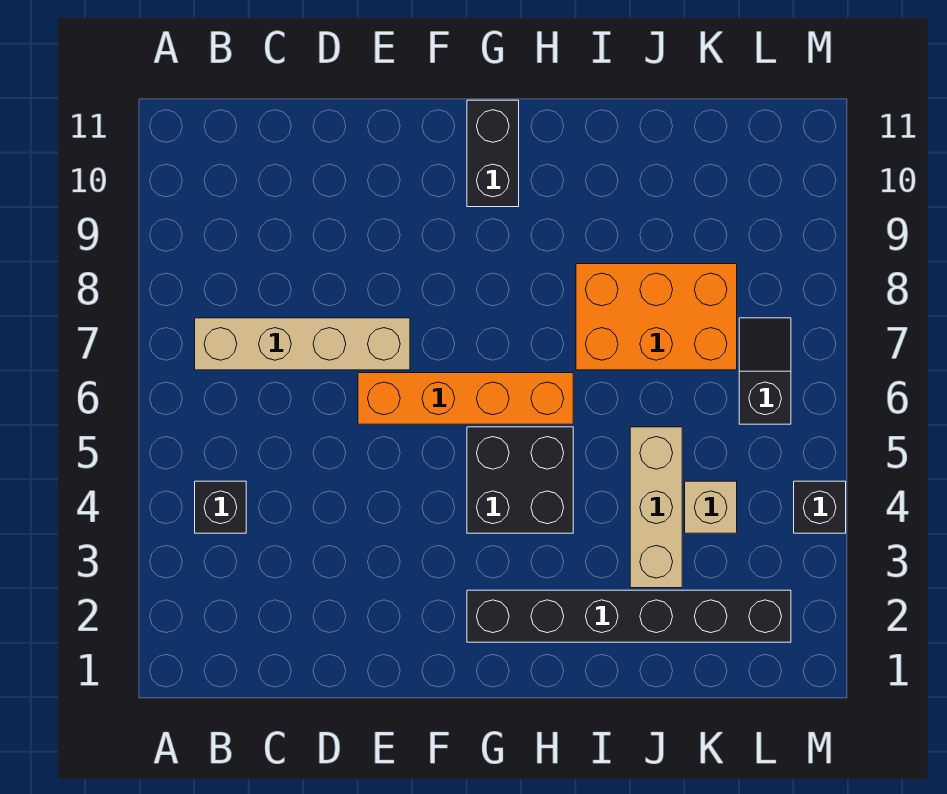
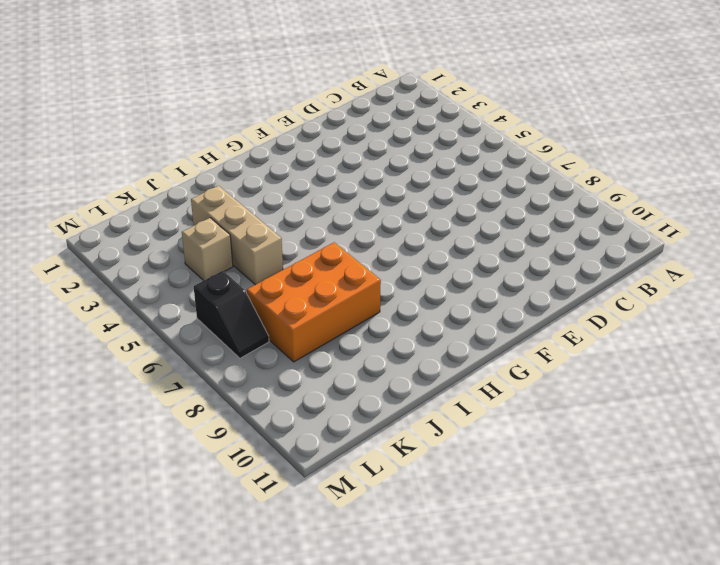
none -> black 1x1 brick [195,481,246,533]
none -> tan 1x4 brick [195,318,410,370]

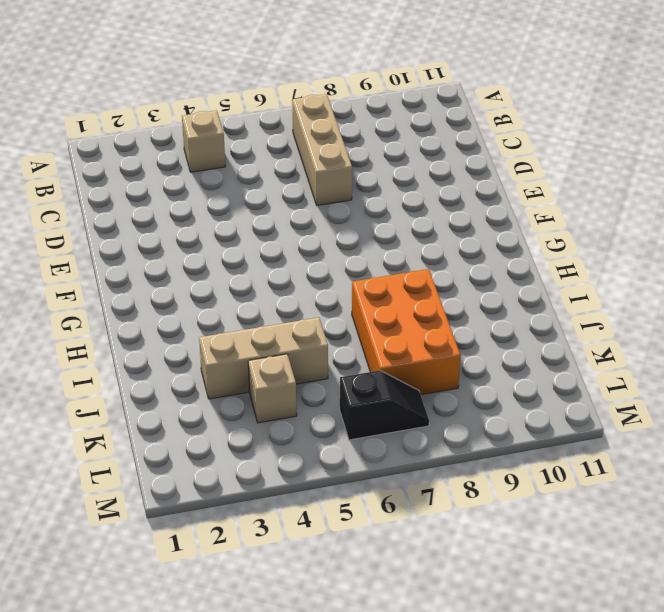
tan 1x1 brick [182,111,225,172] -> black 1x1 brick [195,481,246,533]
tan 1x3 brick [292,94,352,205] -> tan 1x4 brick [195,318,410,370]
none -> orange 1x4 brick [358,373,573,424]
none -> black 1x6 brick [467,590,791,642]

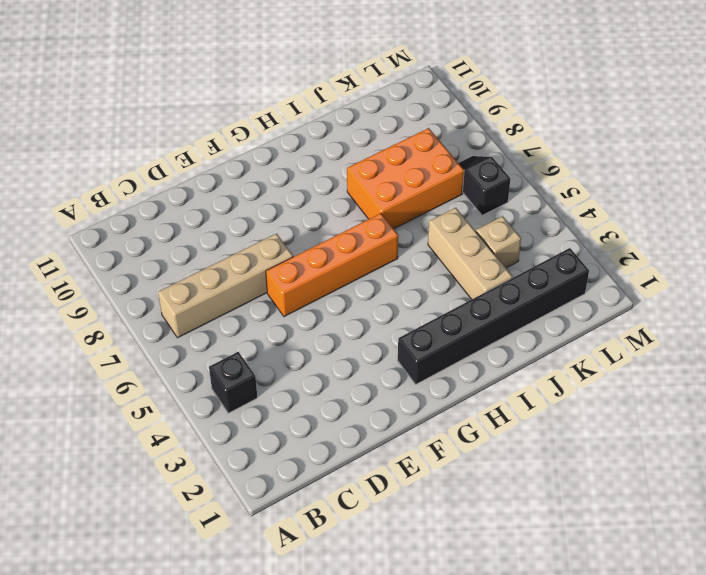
none -> black 2x2 brick [467,427,573,533]
none -> black 1x2 brick [467,100,519,207]

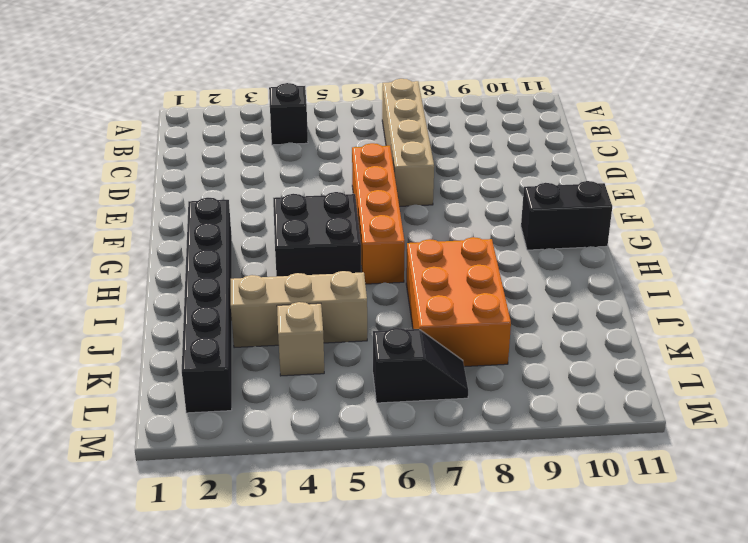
none -> black 1x1 brick [794,481,846,533]

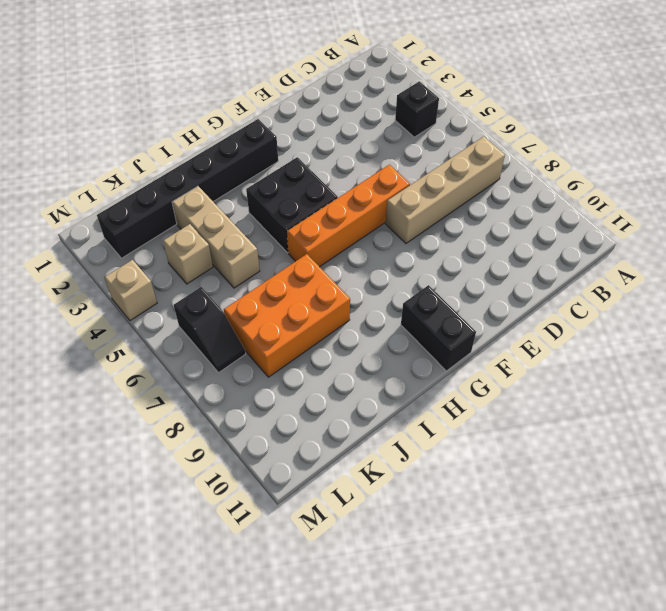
tan 1x1 brick [104,260,157,321] -> black 1x1 brick [794,481,846,533]

